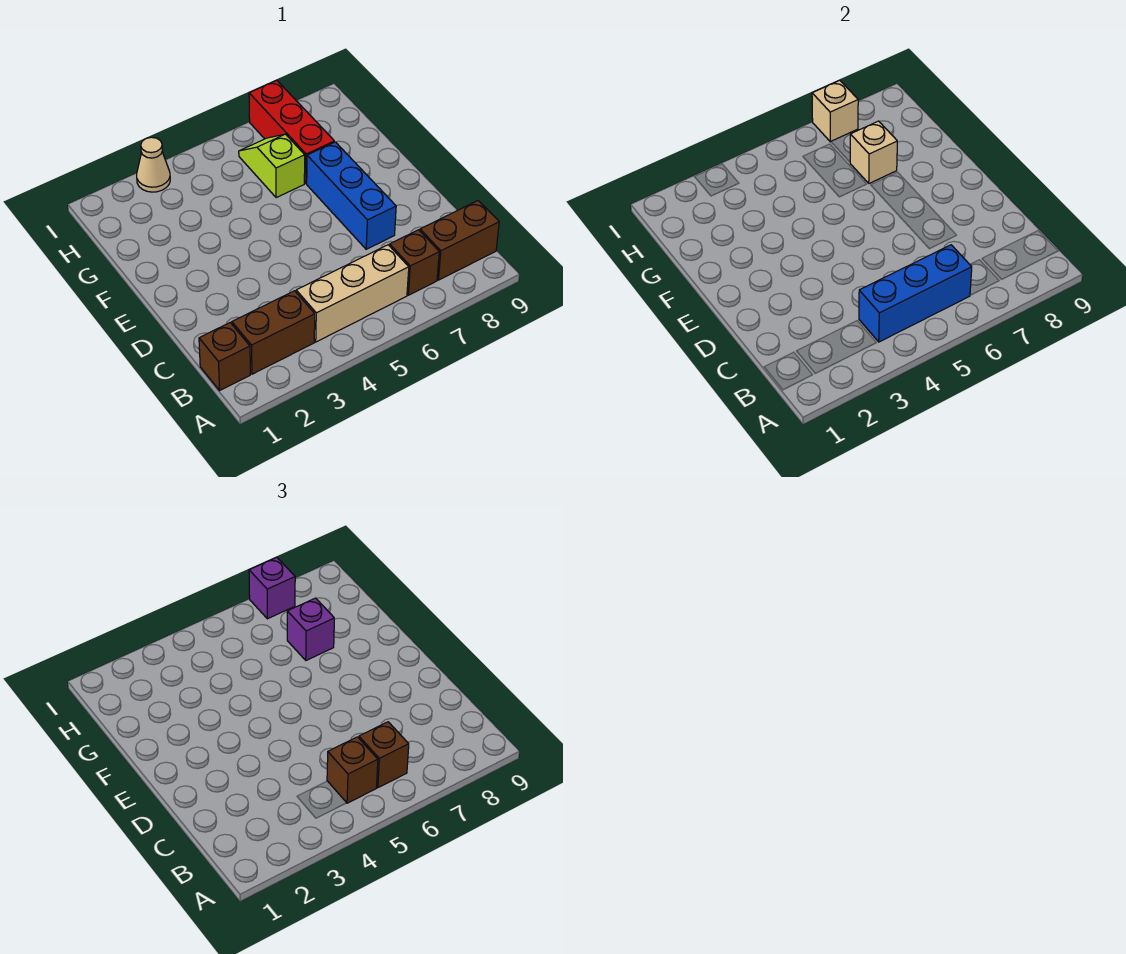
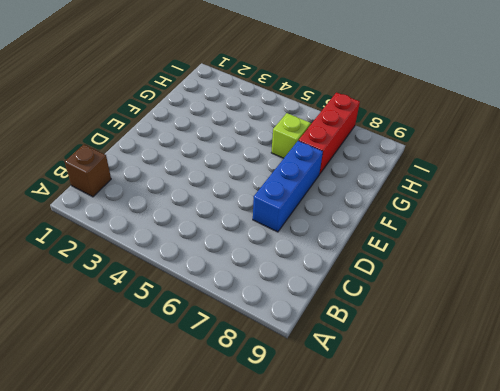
none -> brown 1x2 brick [232,291,315,374]
none -> tan 1x3 brick [296,245,409,342]
none -> brown 1x1 brick [390,230,439,295]

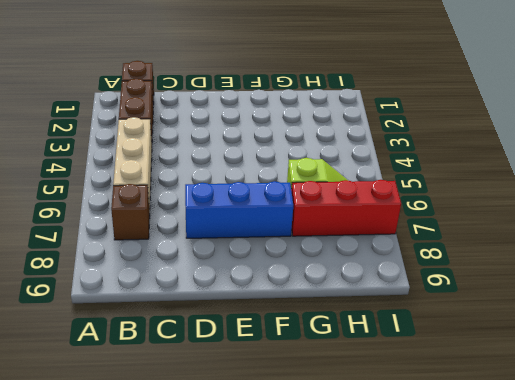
none -> brown 1x2 brick [420,201,499,280]
none -> tan 1x1 cone [137,137,170,192]
none -> blue 1x3 brick [859,245,972,342]

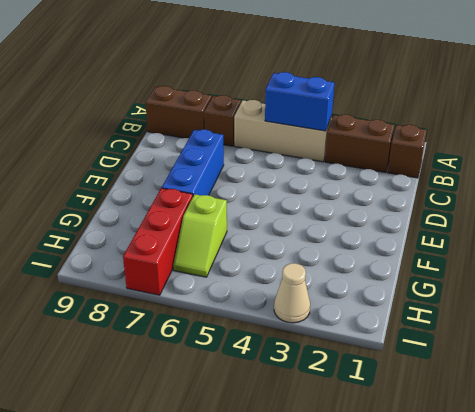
blue 1x2 brick [265,72,334,131] -> blue 1x3 brick [859,245,972,342]
none -> tan 1x1 brick [850,121,897,183]
none -> tan 1x1 brick [812,81,858,142]
none -> brown 1x1 brick [327,737,378,803]

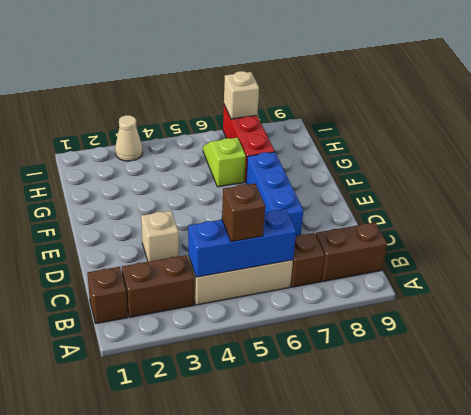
tan 1x1 brick [141,211,179,262] -> tan 1x1 brick moved to [850,121,897,183]
none -> brown 1x1 brick [359,722,409,788]
none -> purple 1x1 brick [287,598,334,660]
none -> purple 1x1 brick [249,558,295,619]

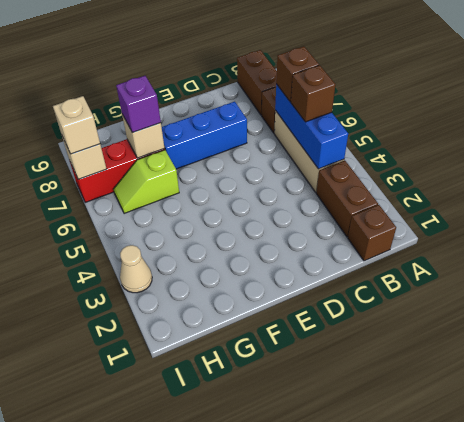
tan 1x1 brick [53,96,100,154] -> purple 1x1 brick [249,558,295,619]

